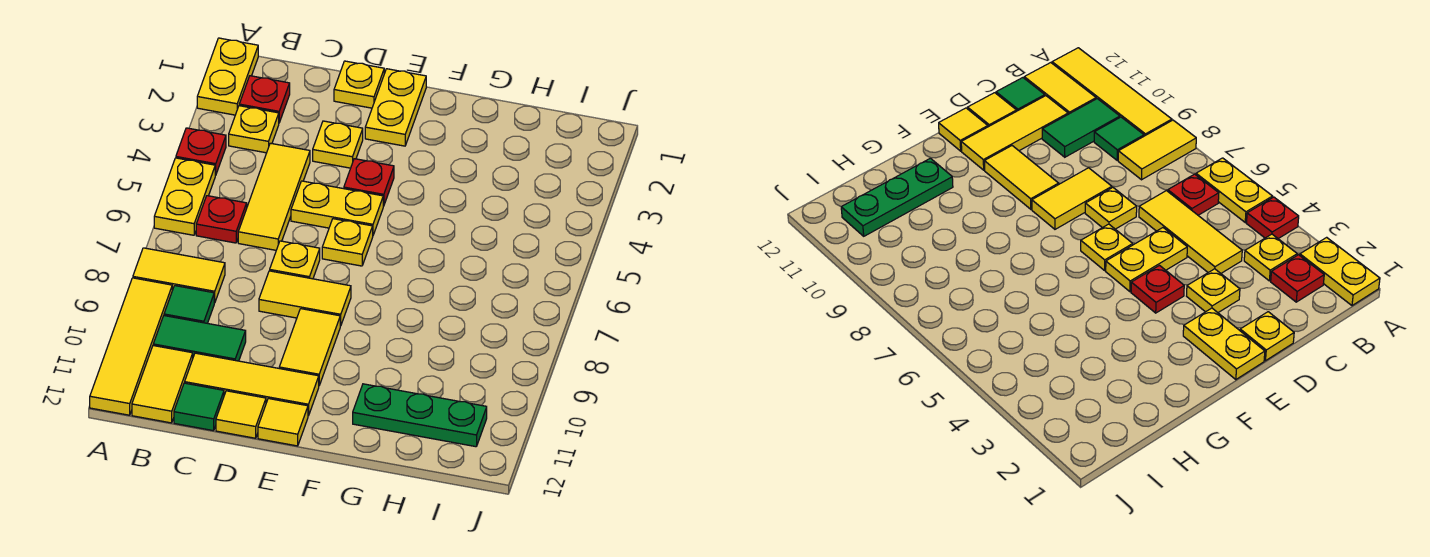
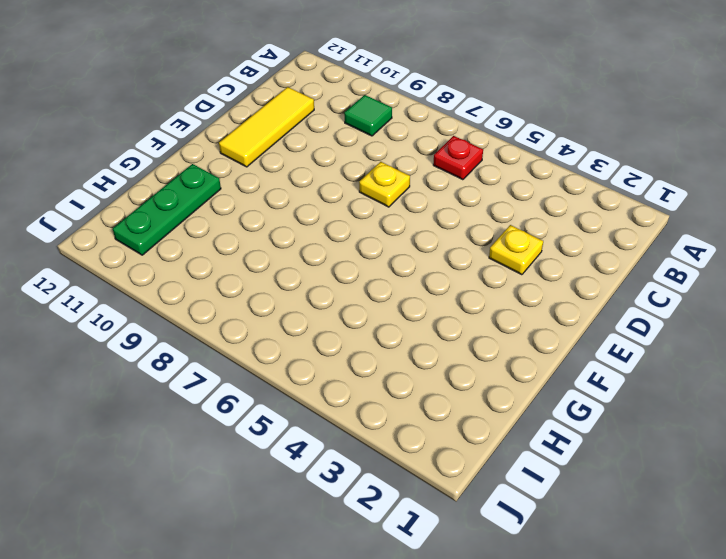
none -> yellow 1x2 plate [197,38,258,115]
none -> red 1x1 plate [176,128,226,175]
none -> yellow 1x2 plate [154,158,215,235]

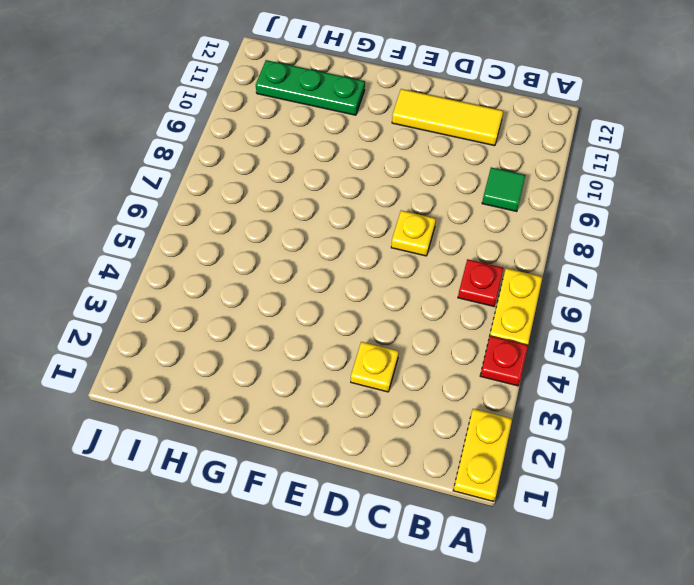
none -> yellow 1x2 tile [133,248,225,303]
none -> yellow 1x4 tile [90,278,172,415]
none -> red 1x1 plate [239,76,290,122]

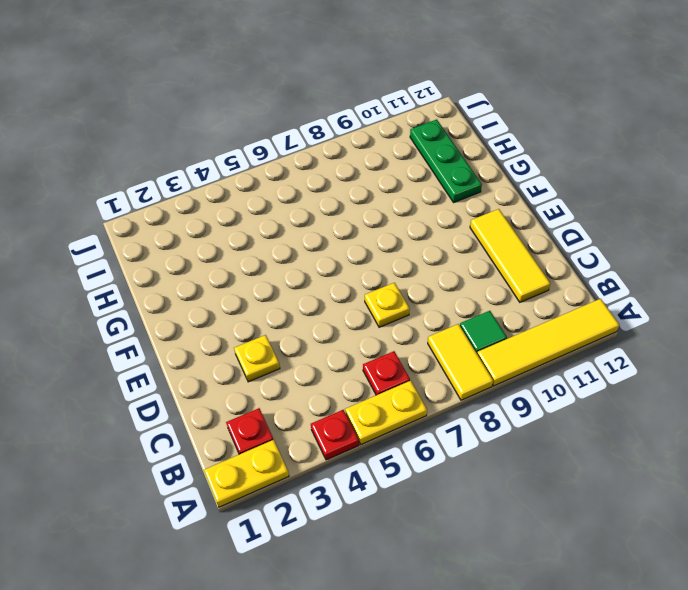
none -> yellow 1x1 plate [229,106,279,153]
none -> green 1x2 tile [153,316,246,361]
none -> yellow 1x2 tile [132,346,193,423]

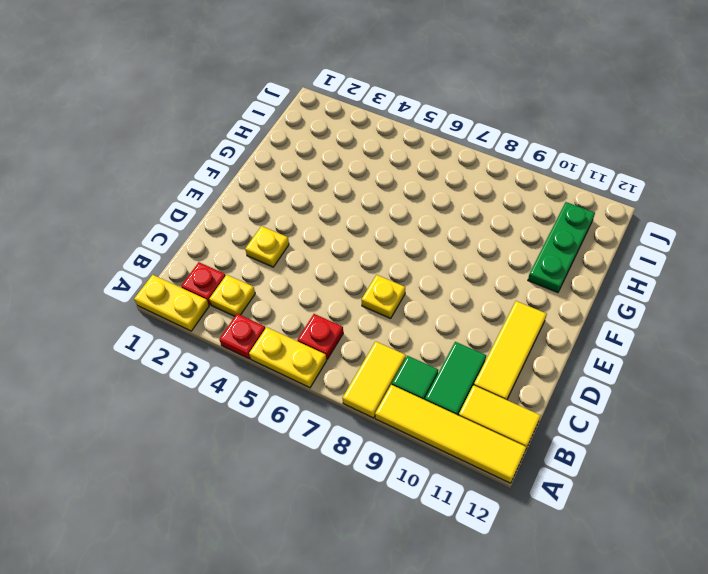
none -> yellow 1x3 tile [238,143,310,250]
none -> green 1x1 tile [174,383,224,431]
none -> yellow 1x1 plate [334,61,384,108]

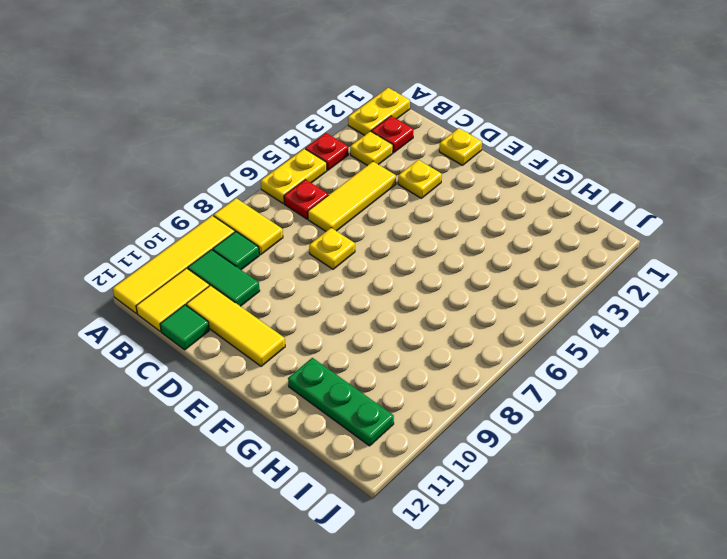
none -> yellow 1x2 plate [291,181,383,235]
none -> yellow 1x2 tile [259,271,351,326]
none -> yellow 1x1 tile [216,391,266,438]

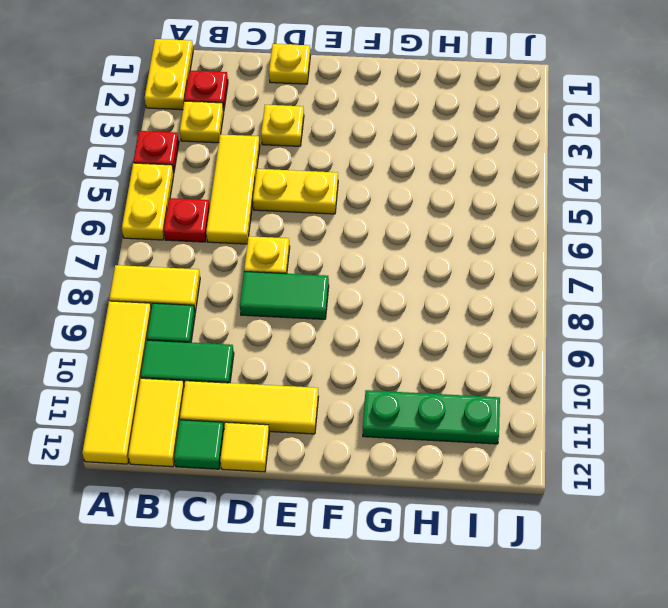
green 1x2 tile [240,272,329,319] -> yellow 1x2 tile [259,271,351,326]
none -> yellow 1x2 plate [365,69,426,146]
none -> red 1x1 plate [344,159,394,206]
none -> yellow 1x1 plate [322,219,373,266]

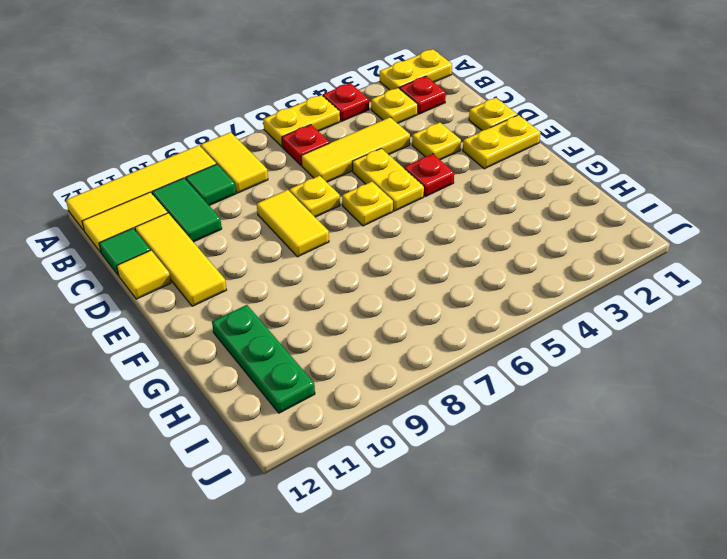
none -> yellow 1x2 tile [279,309,340,385]
none -> yellow 1x1 tile [258,399,308,446]

